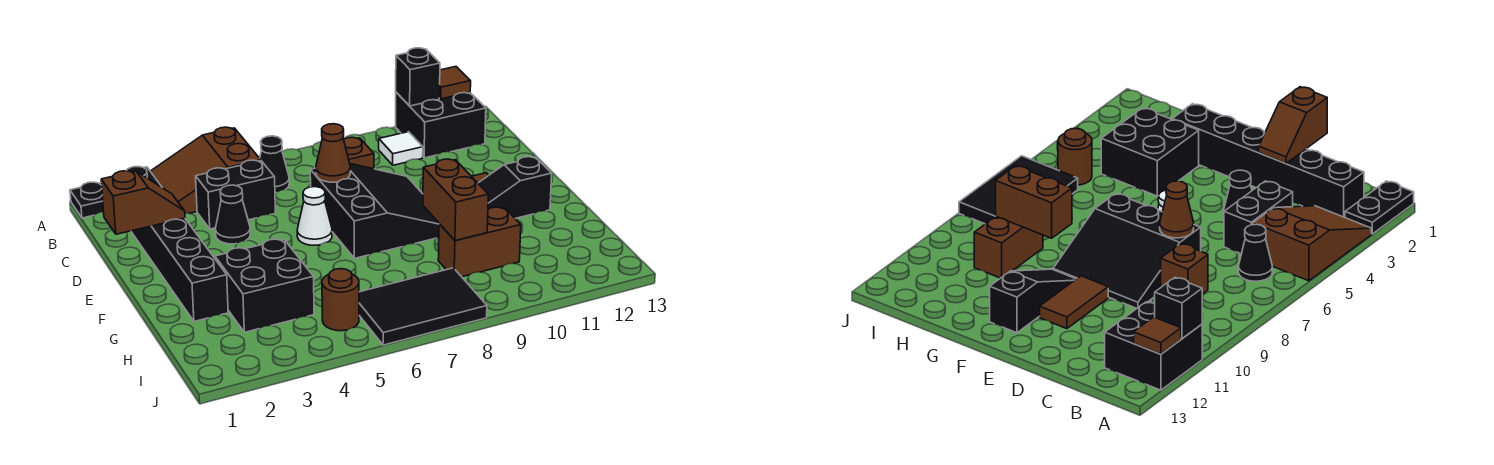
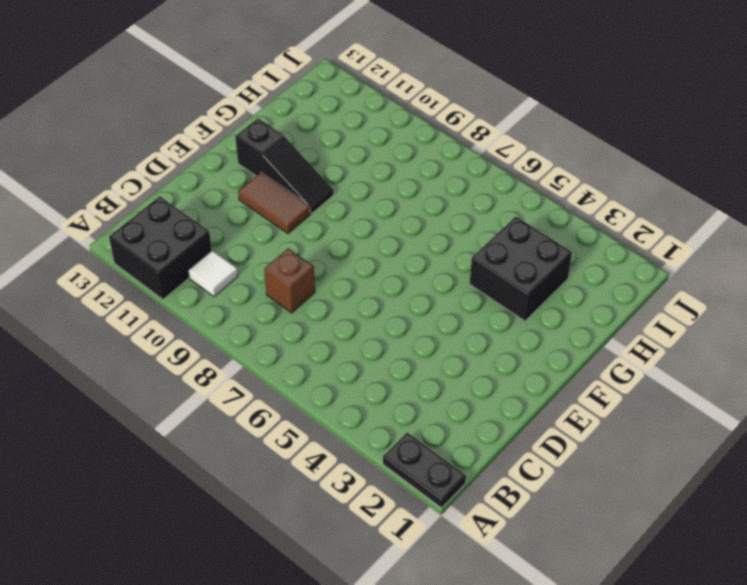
none -> brown 2x3 slope [150,127,261,213]
none -> black 1x6 brick [126,167,228,321]
none -> black 1x1 cone [260,136,289,193]

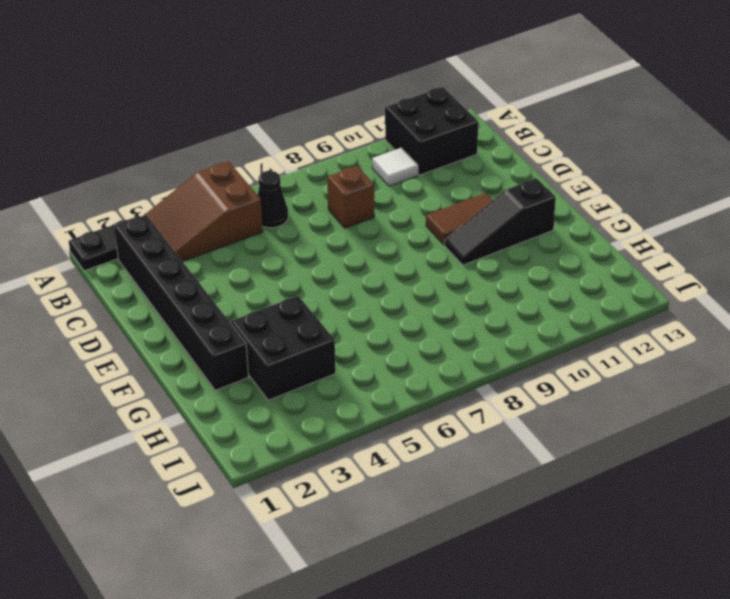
none -> black 1x2 brick [196,160,275,229]
none -> black 1x1 cone [215,185,250,244]
none -> black 3x3 slope [310,164,439,258]

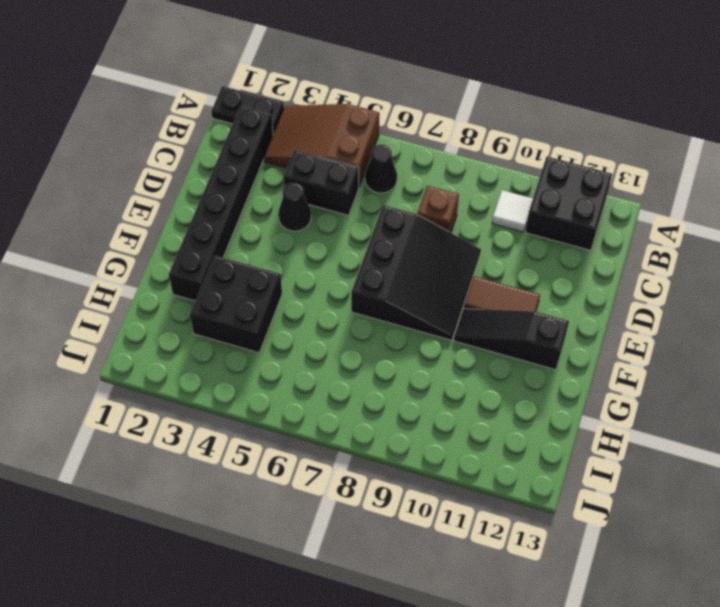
none -> white 1x1 cone [297,187,332,245]
none -> brown 1x2 brick [438,207,521,277]
none -> brown 1x1 round brick [322,269,359,331]

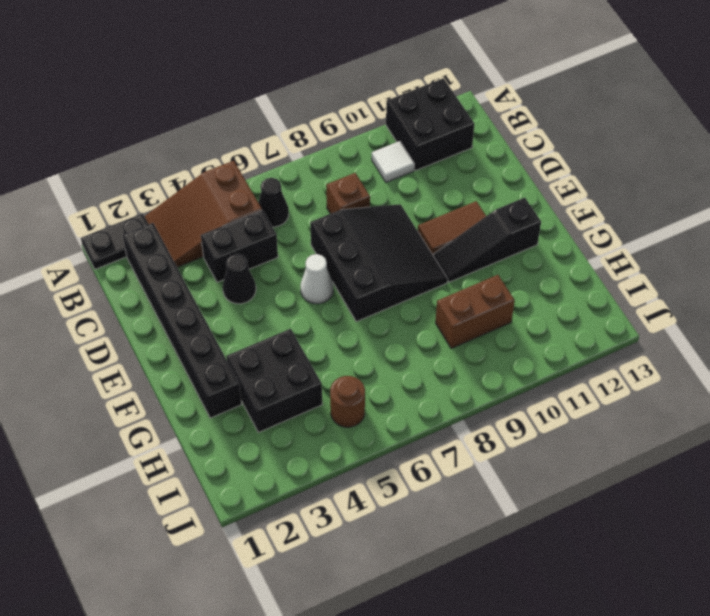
none -> black 2x3 tile [359,268,487,345]
none -> black 1x1 brick [396,48,440,106]
none -> brown 1x1 tile [439,67,471,99]

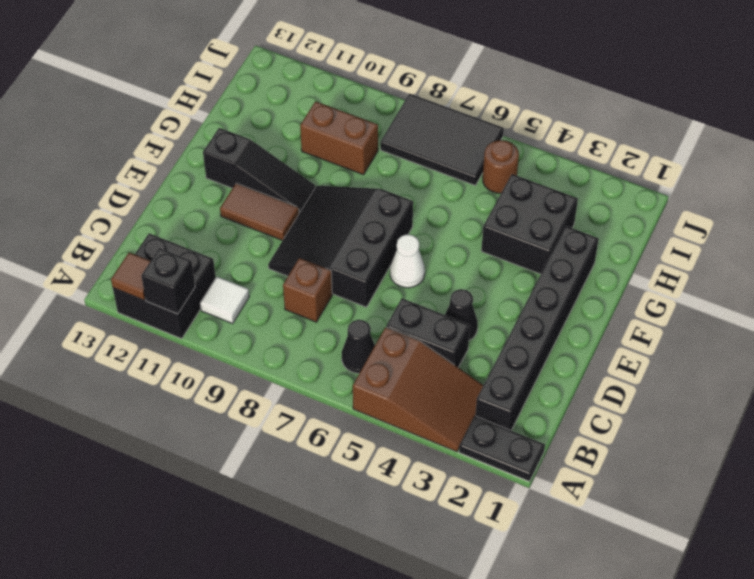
none -> brown 1x2 slope [101,171,185,234]
none -> brown 1x1 cone [316,124,350,182]
none -> brown 1x2 brick [423,159,488,241]

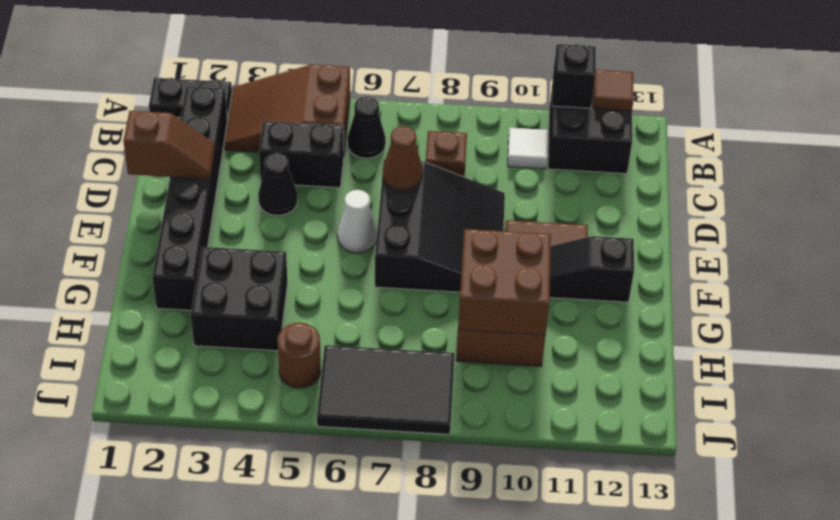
brown 2x2 brick [458,229,551,335] -> brown 1x2 brick [423,159,488,241]

